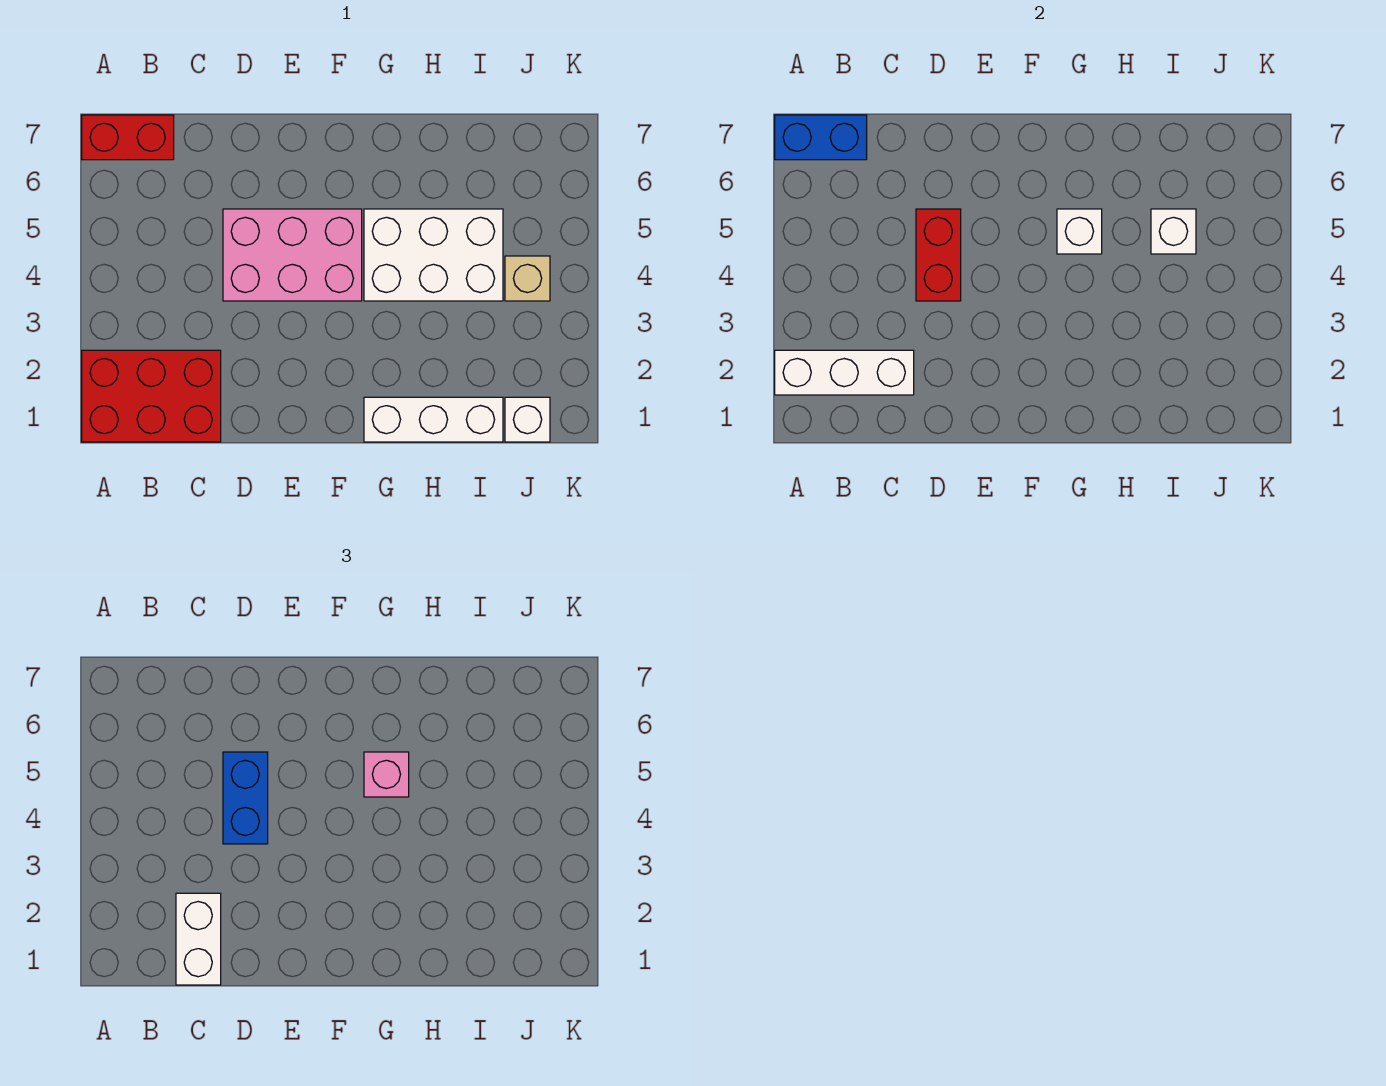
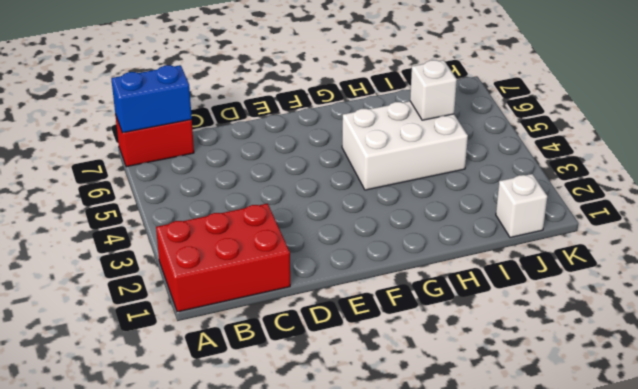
none -> pink 2x3 brick [223,209,362,301]
none -> white 1x3 brick [364,397,503,442]
none -> tan 1x1 brick [505,256,550,301]

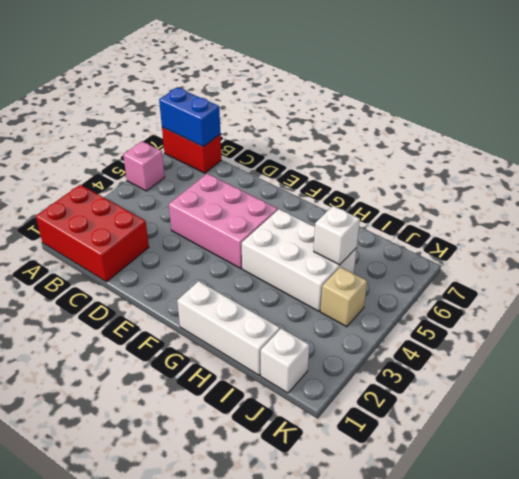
pink 1x1 brick [123,141,165,191] -> pink 1x1 brick moved to [364,752,409,797]
none -> white 1x3 brick [775,350,914,395]
none -> red 1x2 brick [916,209,961,301]
none -> white 1x1 brick [1057,209,1102,254]

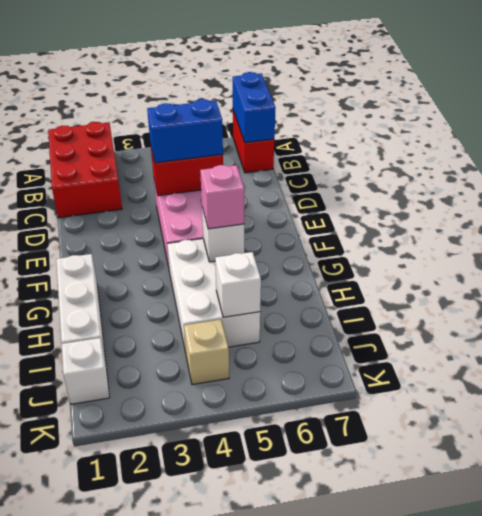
none -> white 1x3 brick [775,350,914,395]
none -> white 1x2 brick [176,893,221,985]

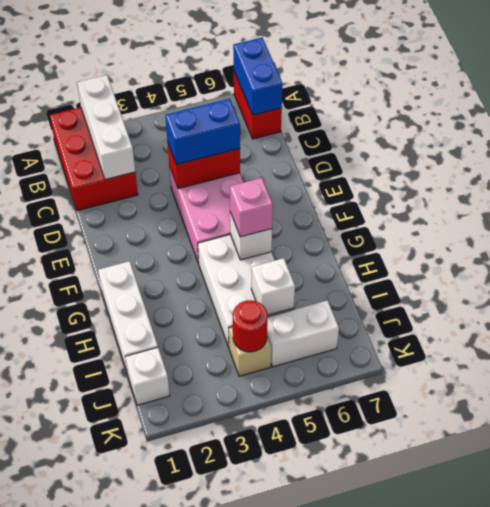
red 1x1 round brick [233,300,268,352] -> none
white 1x2 brick [267,300,339,367] -> white 1x2 brick moved to [176,893,221,985]

